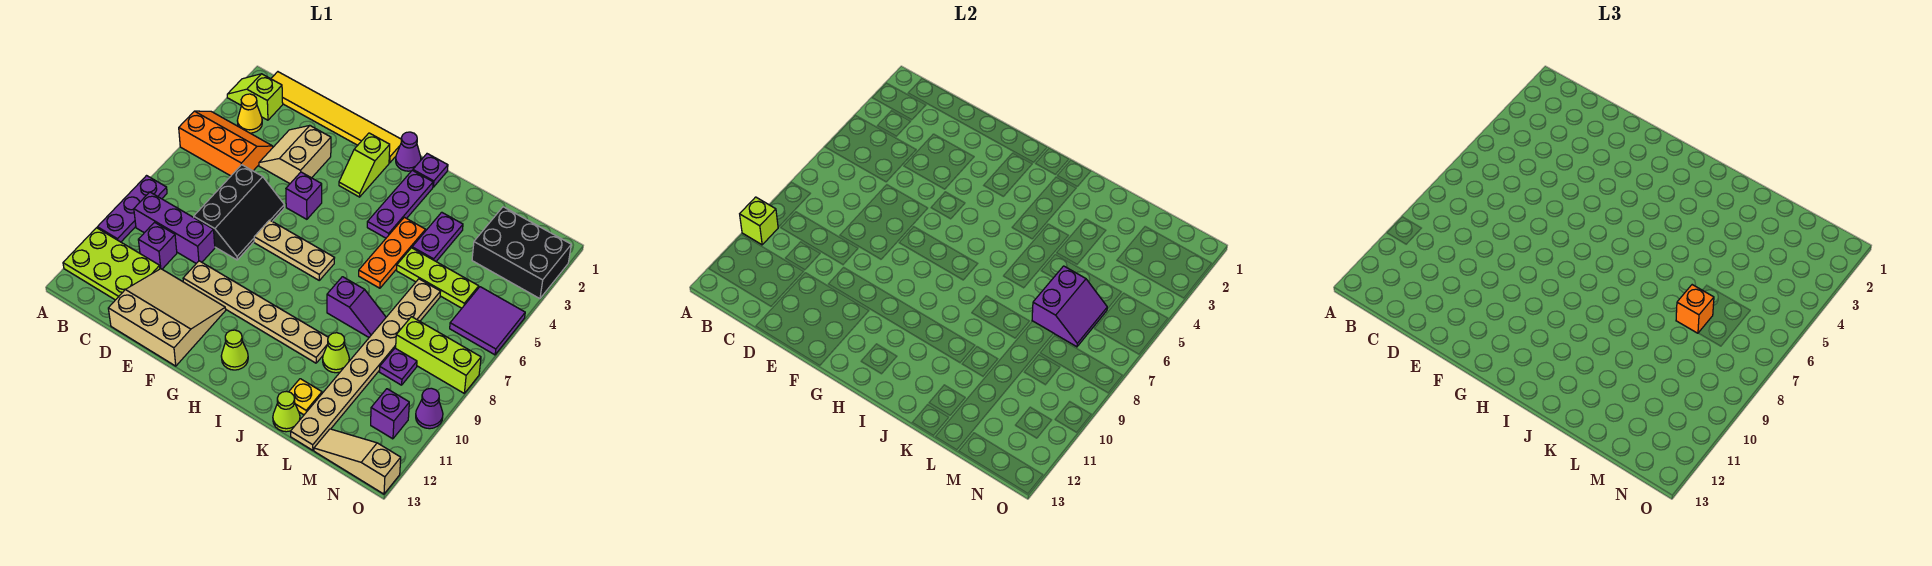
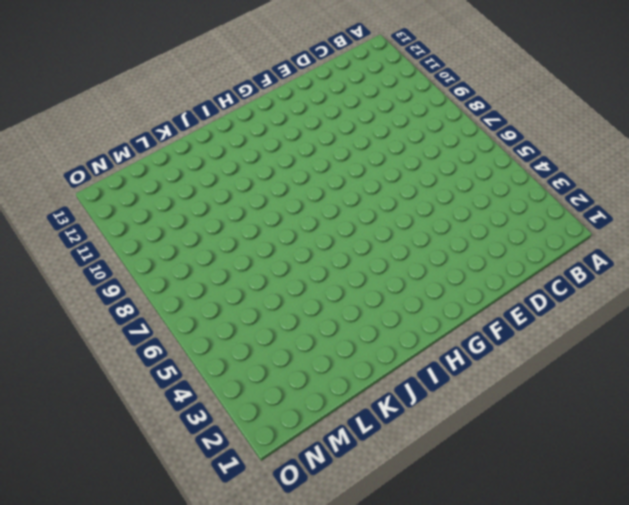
none -> lime 1x2 slope [227,74,283,120]
none -> orange 2x3 slope [179,111,273,176]
none -> purple 1x3 plate [97,176,167,242]
none -> lime 2x3 plate [63,228,160,300]

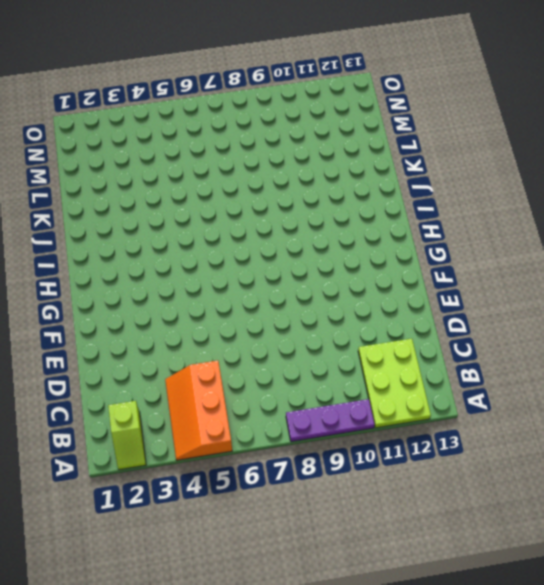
none -> yellow 1x6 tile [271,72,401,163]
none -> yellow 1x1 cone [237,94,262,133]
none -> purple 1x3 brick [134,192,215,263]
none -> purple 1x1 brick [138,222,177,269]

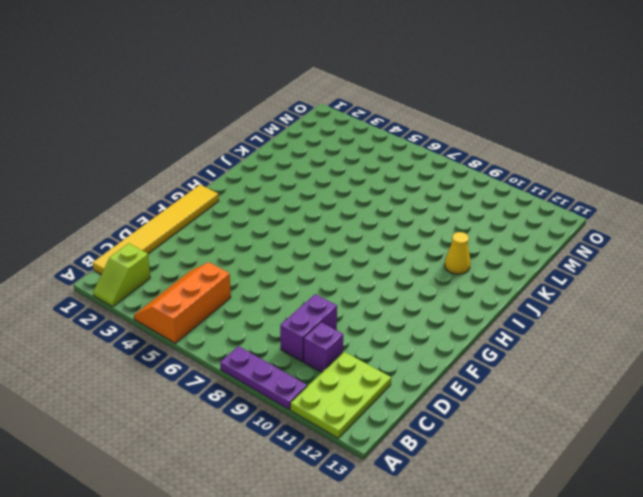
purple 1x2 brick [280,294,337,361] -> purple 1x3 brick [134,192,215,263]
yellow 1x1 cone [445,232,471,274] -> yellow 1x1 cone moved to [237,94,262,133]
none -> tan 2x2 slope [259,126,331,184]
none -> black 2x3 slope [194,165,284,260]
none -> tan 3x3 slope [108,269,226,366]
none -> tan 1x6 plate [183,261,328,363]

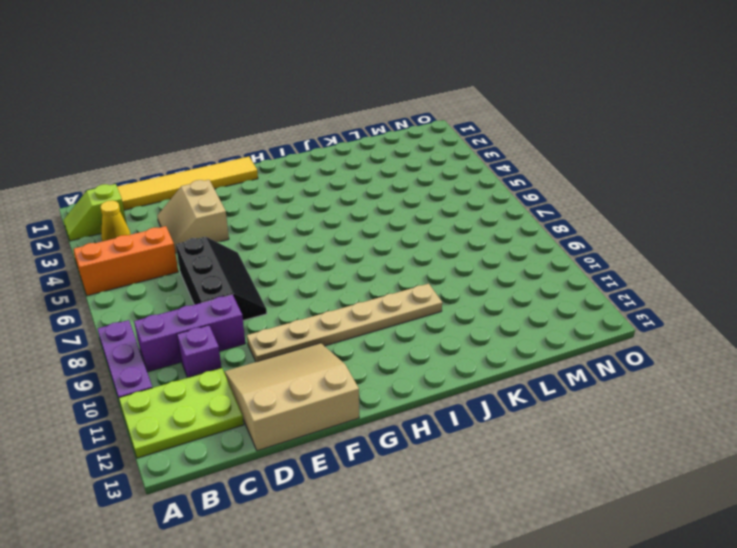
none -> purple 1x1 brick [286,172,322,219]
none -> tan 1x3 plate [254,220,334,280]
none -> lime 1x2 slope [339,133,390,197]
none -> purple 1x1 cone [396,132,421,171]

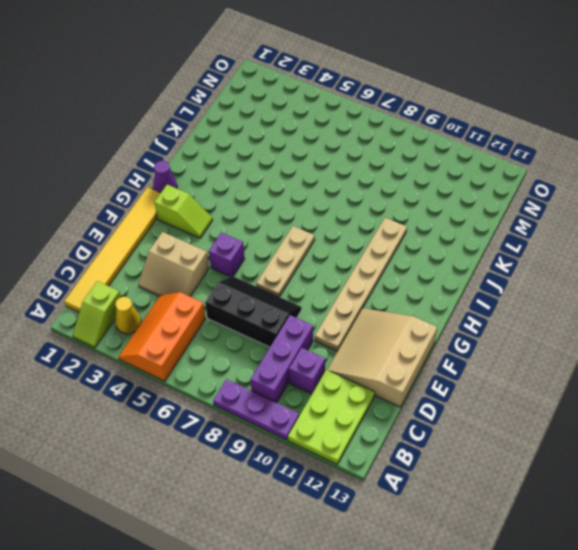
none -> lime 1x1 cone [221,330,248,370]
none -> purple 1x1 plate [413,154,448,187]
none -> purple 1x3 plate [367,170,433,238]
none -> orange 1x3 plate [359,217,425,288]

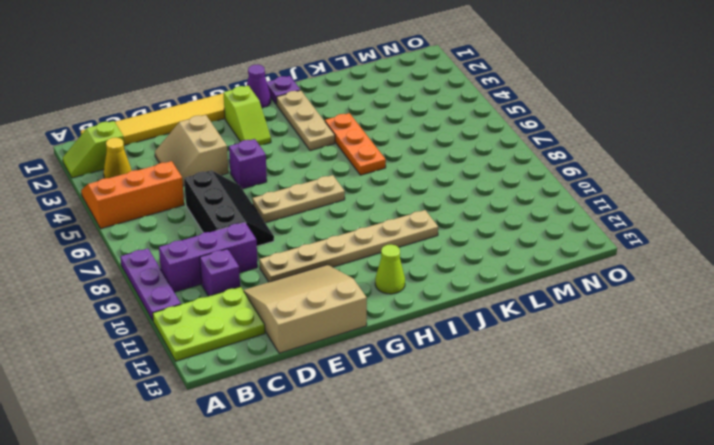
tan 1x3 plate [276,90,335,151] -> purple 1x3 plate [367,170,433,238]
none -> purple 1x2 slope [327,277,386,337]
none -> purple 1x2 plate [412,212,463,261]
none -> lime 1x3 plate [397,248,479,308]
none -> lime 1x1 cone [323,333,349,373]

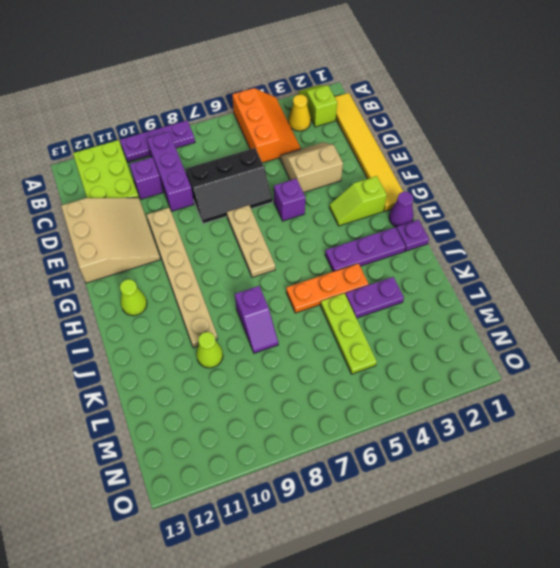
none -> yellow 1x1 plate [289,379,322,415]
none -> lime 1x1 cone [273,391,300,432]
none -> tan 1x8 plate [291,279,441,450]
none -> black 2x3 brick [472,207,571,299]

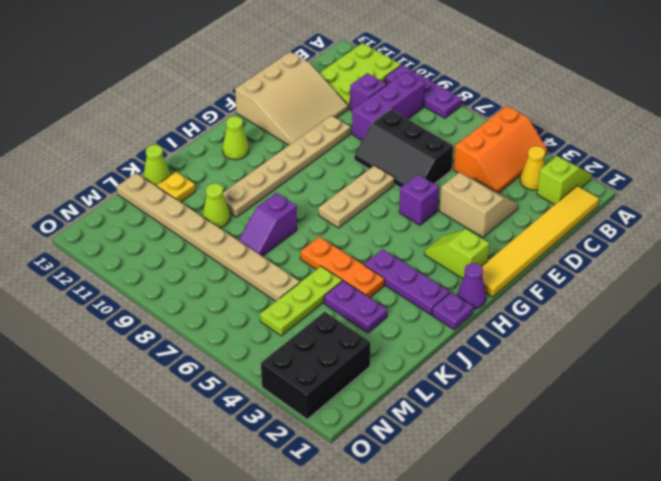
none -> lime 1x3 brick [396,317,481,393]
none -> purple 1x1 plate [379,348,417,385]
none -> tan 1x3 slope [314,429,401,494]
none -> purple 2x2 tile [450,287,525,355]

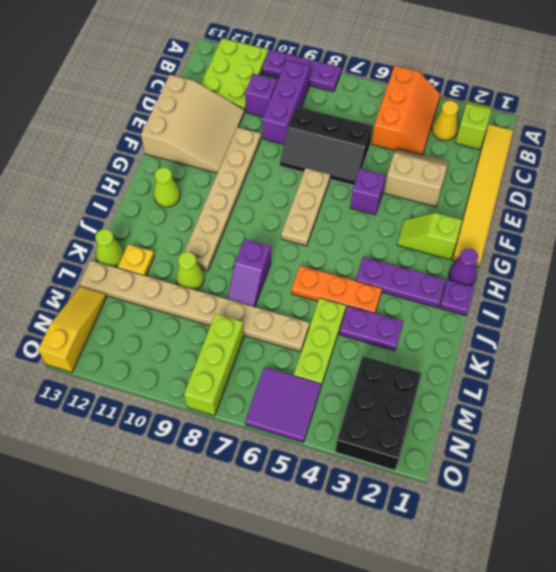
yellow 1x3 slope [38,287,106,372] -> tan 1x3 slope [314,429,401,494]
none -> purple 1x1 plate [379,348,417,385]
none -> purple 1x1 brick [371,389,409,439]
none -> purple 1x1 cone [416,388,443,429]
none -> lime 1x1 brick [740,197,778,245]

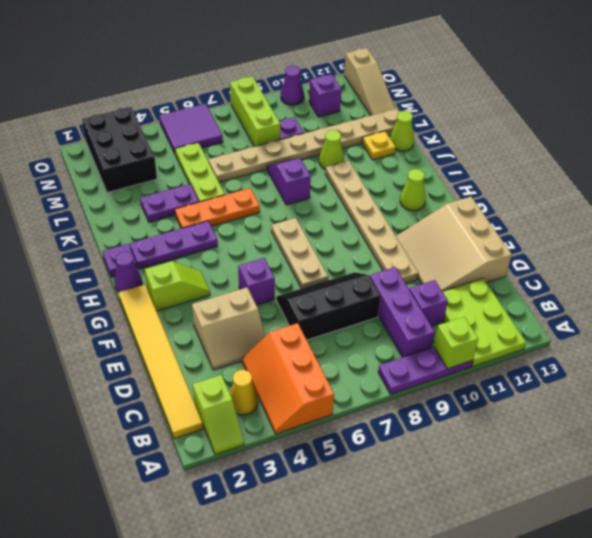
none -> purple 2x2 slope [1032,266,1107,347]
none -> orange 1x1 brick [1676,285,1714,333]

